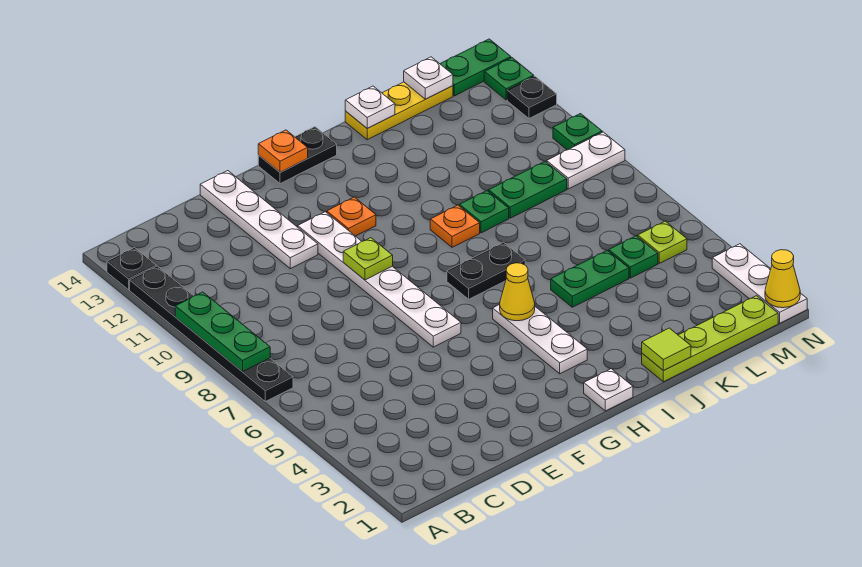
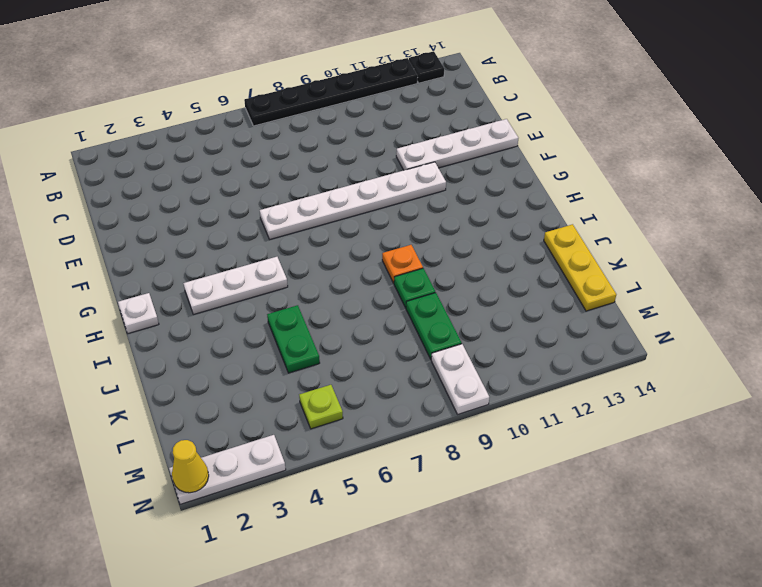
none -> orange 1x1 plate [327,197,376,236]
none -> black 1x2 plate [258,127,337,184]
none -> black 1x2 plate [447,242,525,299]
none -> lime 1x4 plate [642,296,778,382]

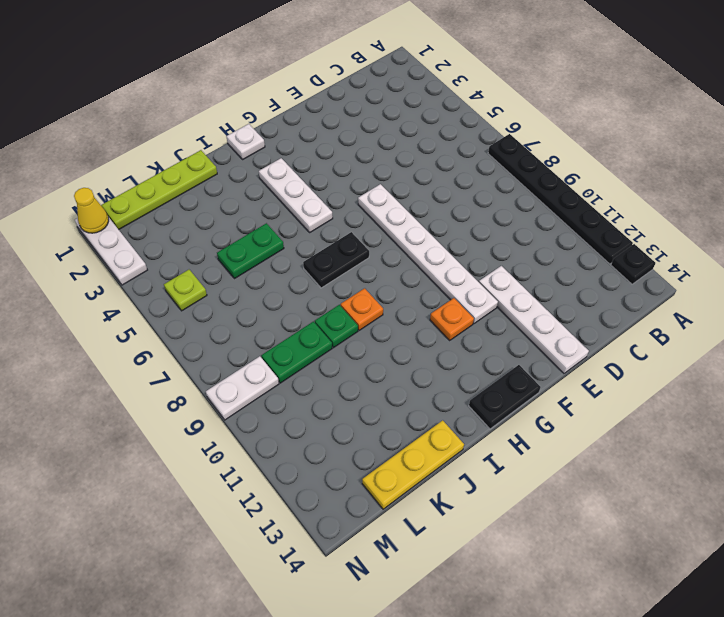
none -> green 1x1 plate [609,236,658,278]
none -> green 1x2 plate [440,39,511,96]
none -> green 1x1 plate [553,114,602,150]
none -> black 1x1 plate [507,76,557,118]

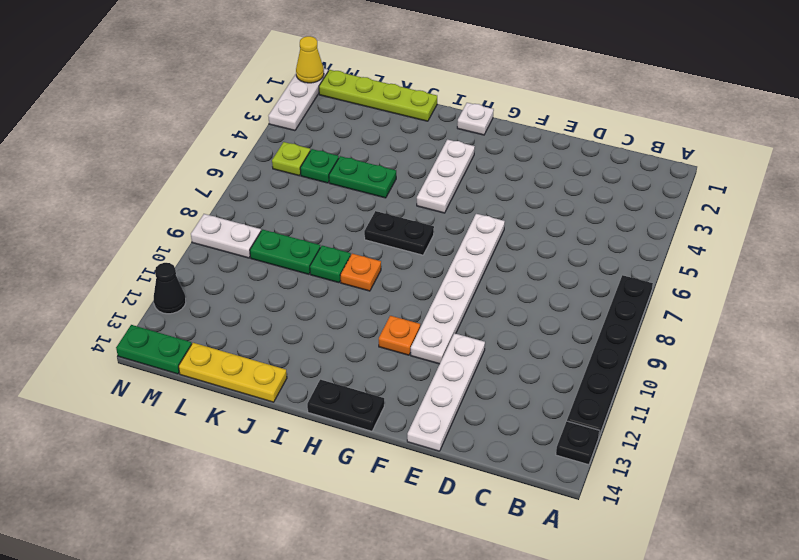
black 1x1 cone [154,263,186,314] -> black 1x1 plate [507,76,557,118]
none -> green 1x1 plate [553,114,602,150]
none -> green 1x1 plate [484,58,534,100]
none -> green 1x3 plate [175,292,270,372]
none -> lime 1x1 plate [343,238,393,280]

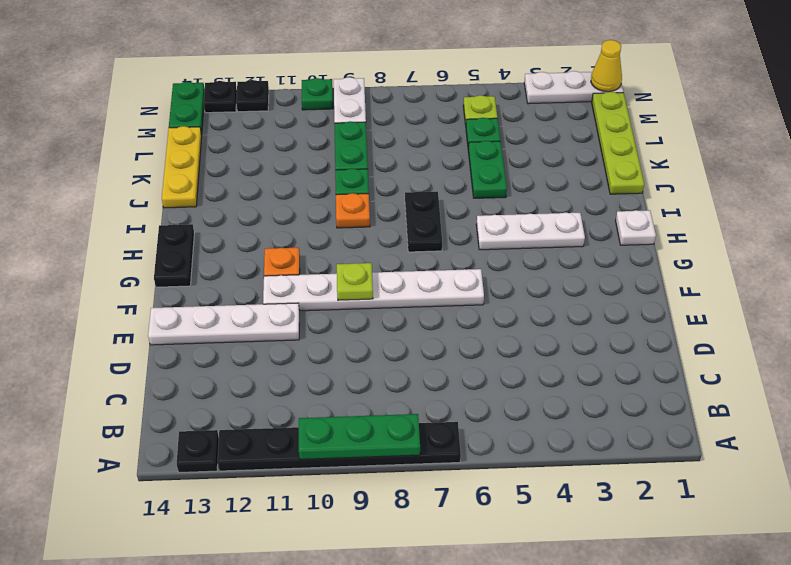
black 1x1 plate [204,81,237,113] -> green 1x1 plate [484,58,534,100]
none -> orange 1x1 plate [258,130,308,172]
none -> yellow 1x1 cone [500,263,535,321]
none -> lime 1x1 tile [642,328,691,371]
none -> white 1x1 plate [345,86,395,128]

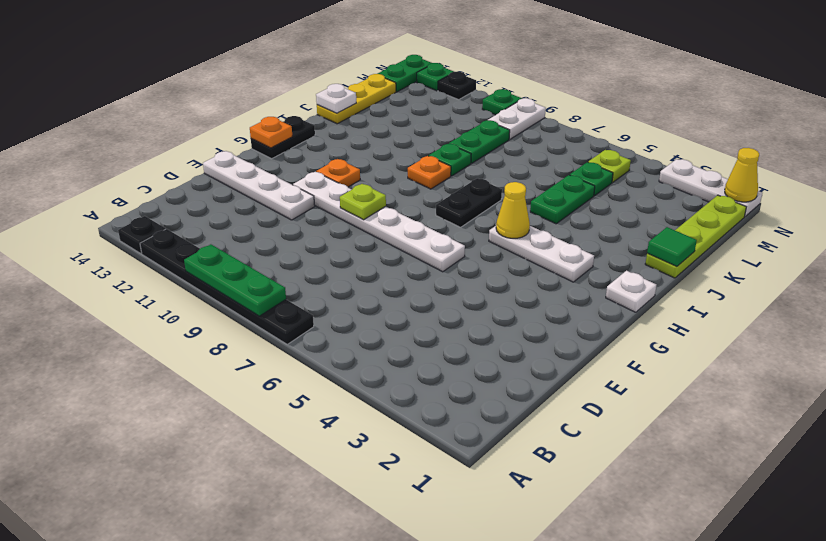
green 1x1 tile [647,227,697,267] -> lime 1x1 tile [642,328,691,371]
none -> white 1x1 plate [404,57,453,99]

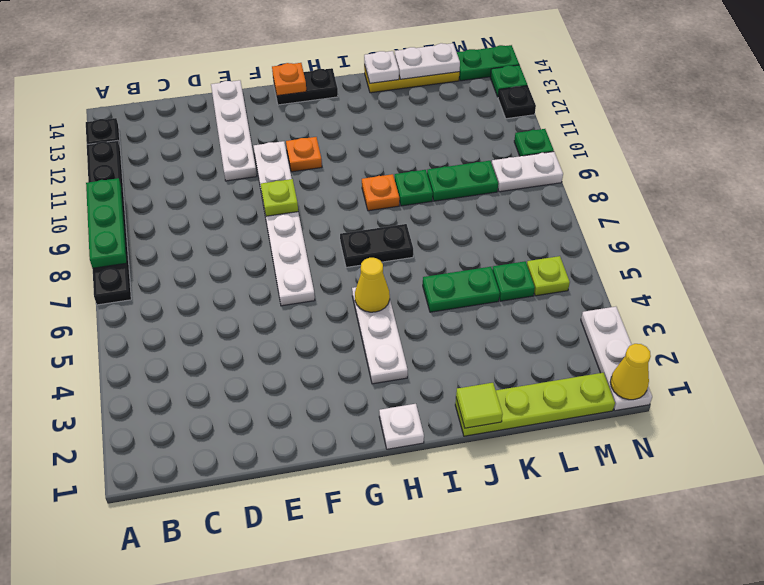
white 1x2 plate [395,43,460,79] -> white 1x1 plate [404,57,453,99]

